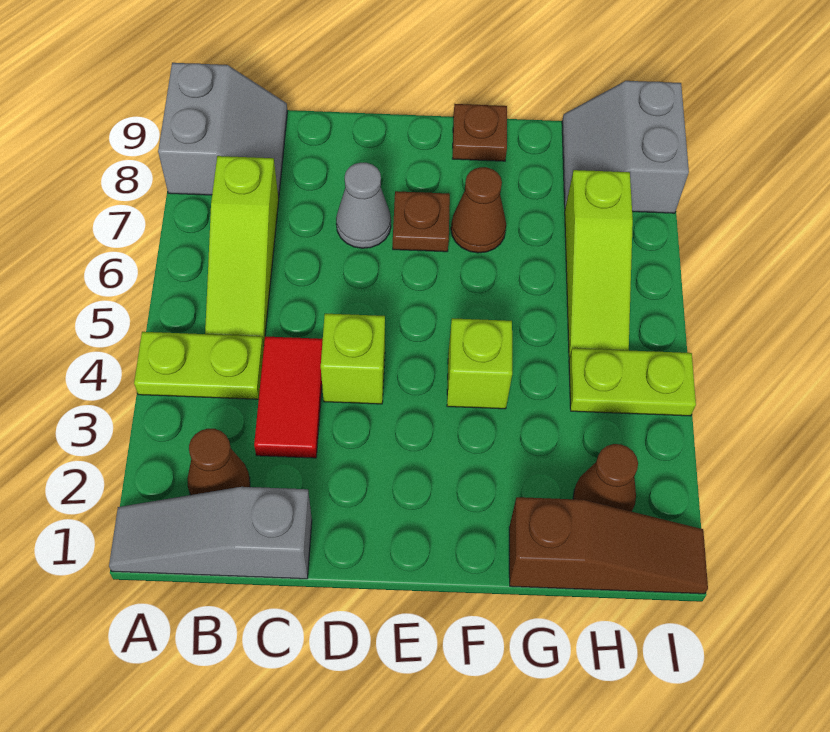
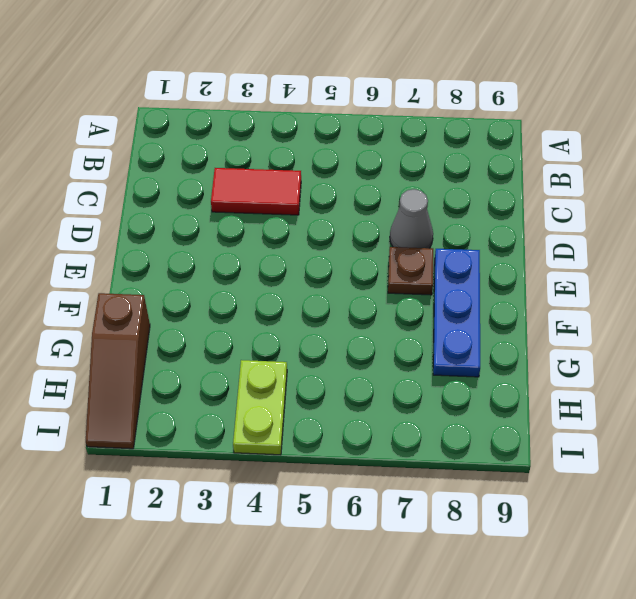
blue 1x3 plate [433,249,480,377] -> none
none -> grey 1x3 slope [109,487,312,579]
none -> lime 1x2 plate [134,332,264,399]
none -> grey 2x2 slope [158,63,287,198]

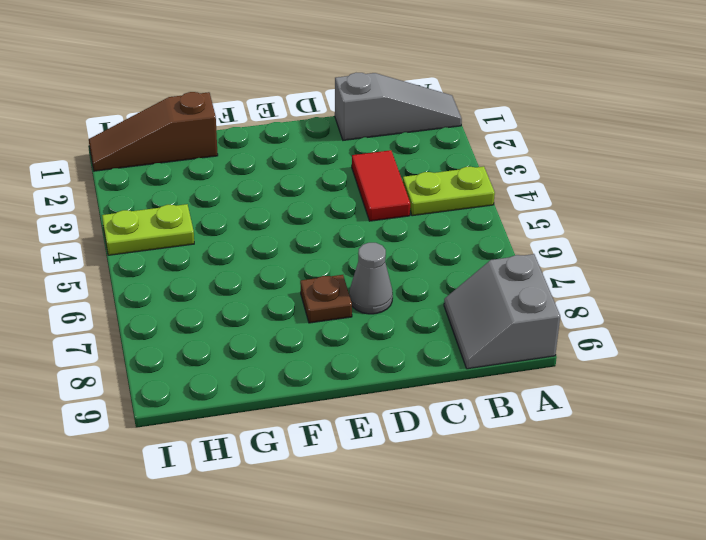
none -> brown 1x1 cone [187,429,250,495]
none -> lime 1x3 slope [205,156,279,346]
none -> lime 1x1 brick [321,314,385,404]

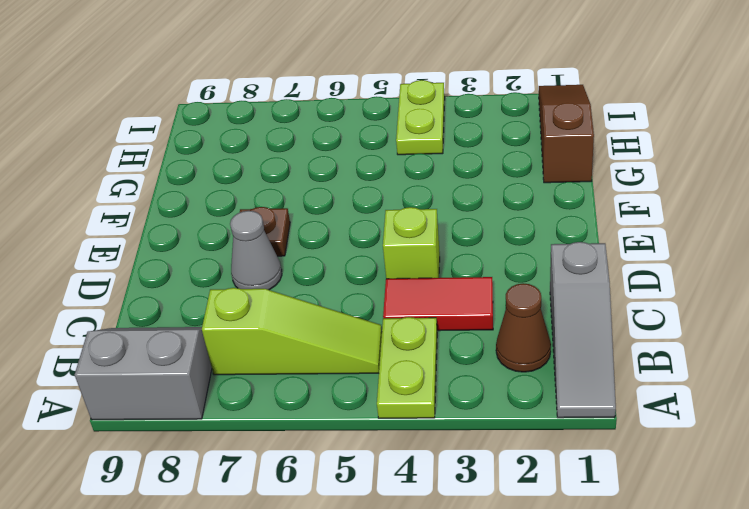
none -> lime 1x1 brick [447,318,512,409]
none -> brown 1x1 cone [451,167,506,253]
none -> brown 1x1 plate [453,104,507,161]

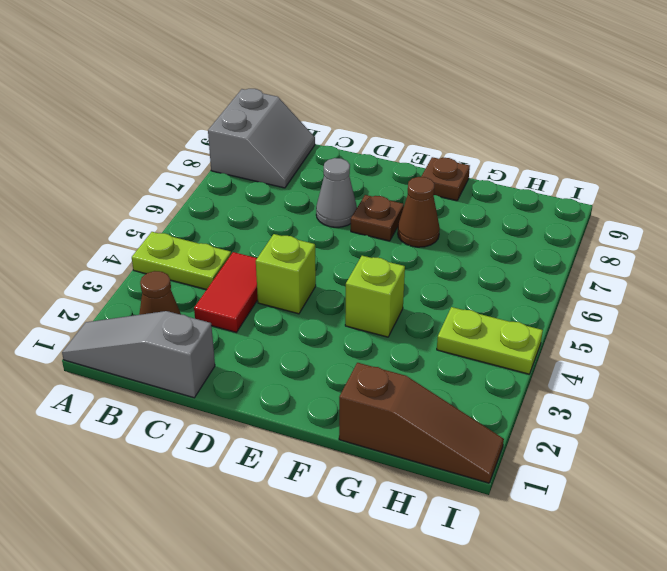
none -> lime 1x3 slope [205,156,279,346]
none -> brown 1x1 cone [573,444,638,511]
none -> lime 1x3 slope [565,170,633,357]

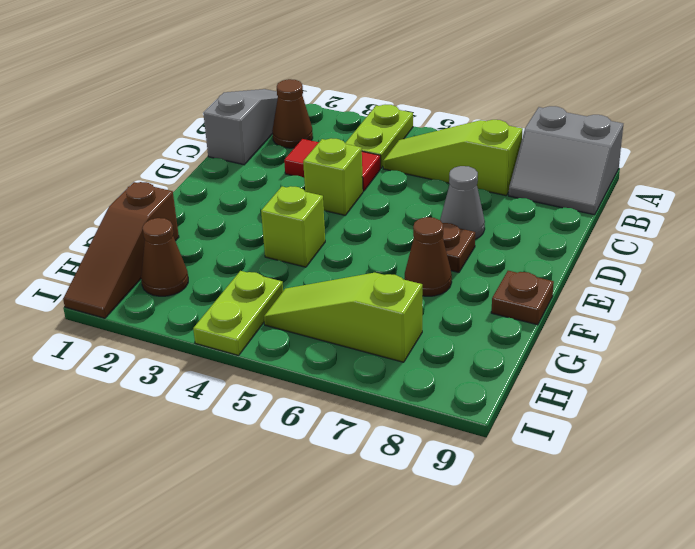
none -> grey 2x2 slope [562,81,689,213]

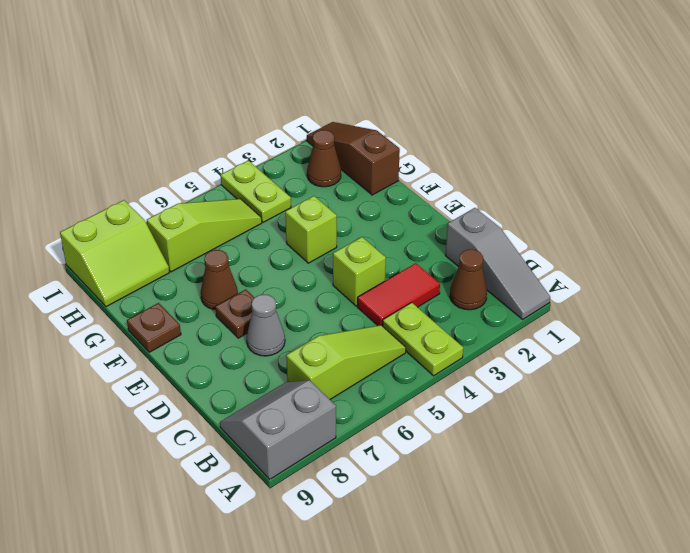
lime 2x2 slope [60,200,169,307] -> grey 2x2 slope [562,81,689,213]

